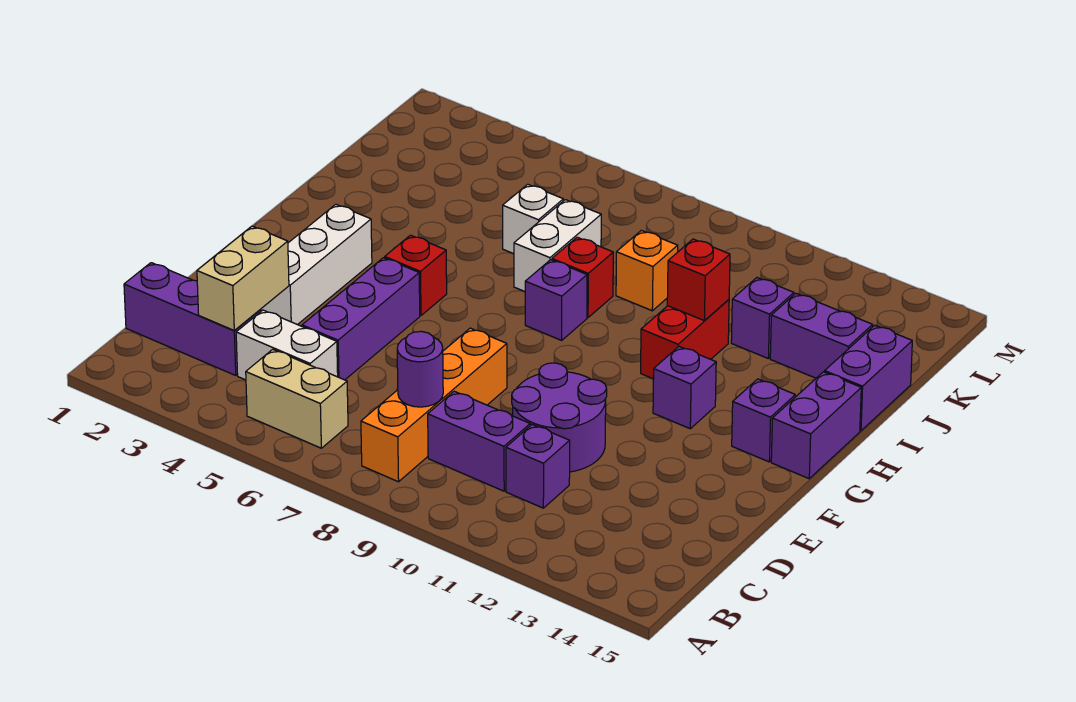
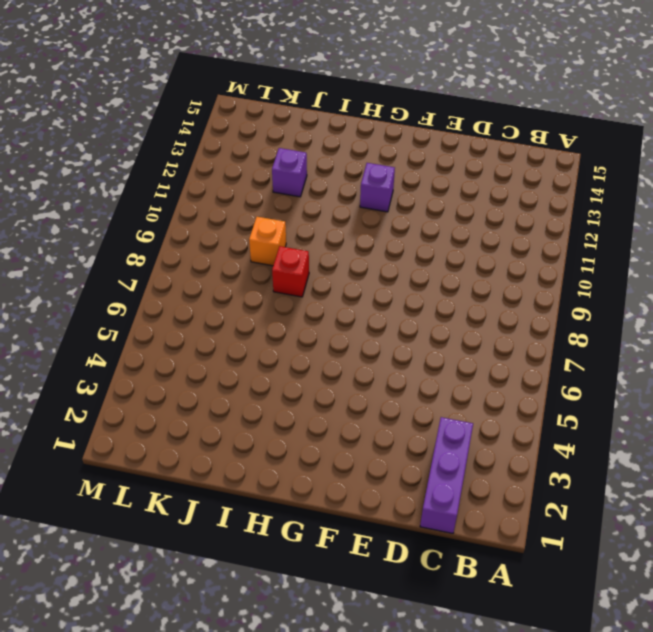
none -> tan 1x2 brick [246,349,348,448]
none -> orange 1x4 brick [361,328,507,482]
none -> white 1x2 brick [236,310,338,380]

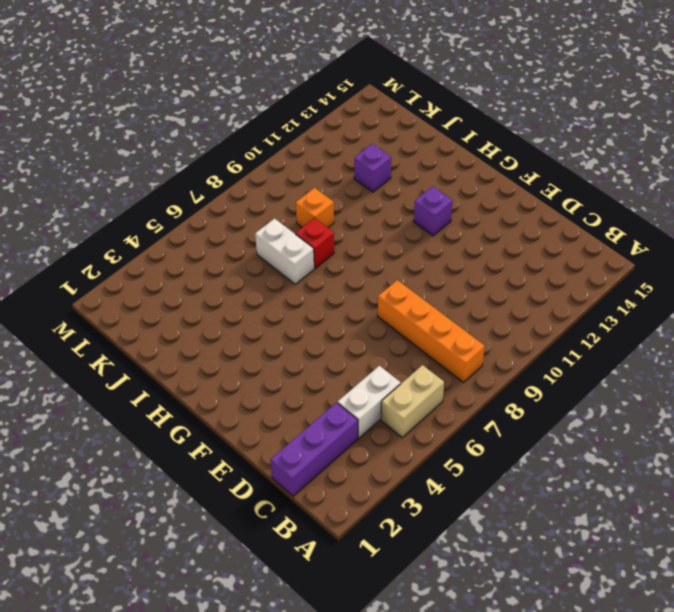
none -> purple 1x2 brick [428,391,530,491]
none -> purple 1x1 brick [506,425,570,508]
none -> purple 1x3 brick [302,258,420,380]

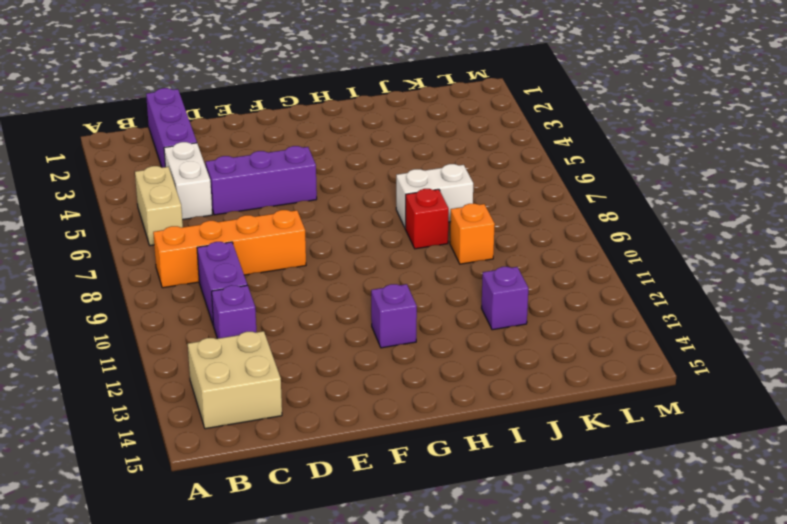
tan 2x2 brick [188,331,282,429] -> none
none -> purple 2x2 round brick [512,363,607,472]
none -> white 1x3 brick [261,204,372,325]
none -> red 1x1 brick [385,235,447,316]

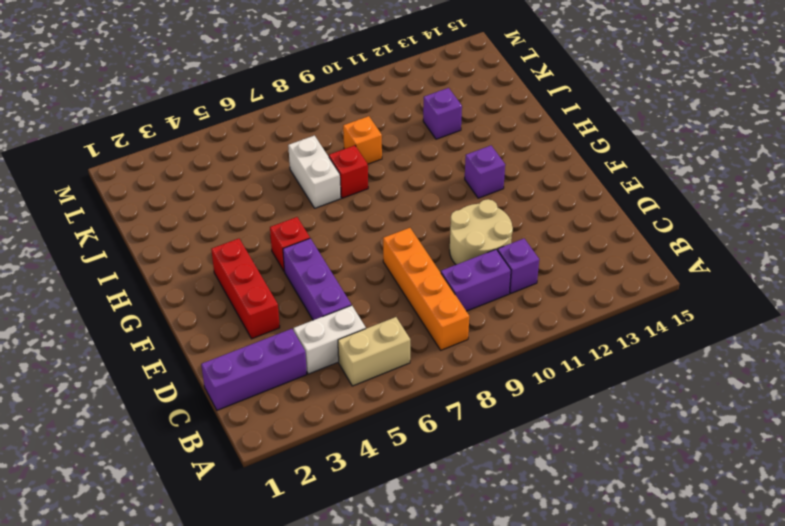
tan 2x2 round brick [450,199,513,265] -> purple 2x2 round brick [512,363,607,472]
red 1x3 brick [211,239,280,339] -> white 1x3 brick [261,204,372,325]
none -> purple 1x1 brick [732,379,795,462]
none -> purple 1x2 brick [771,372,861,479]
none -> purple 1x1 brick [525,260,587,340]

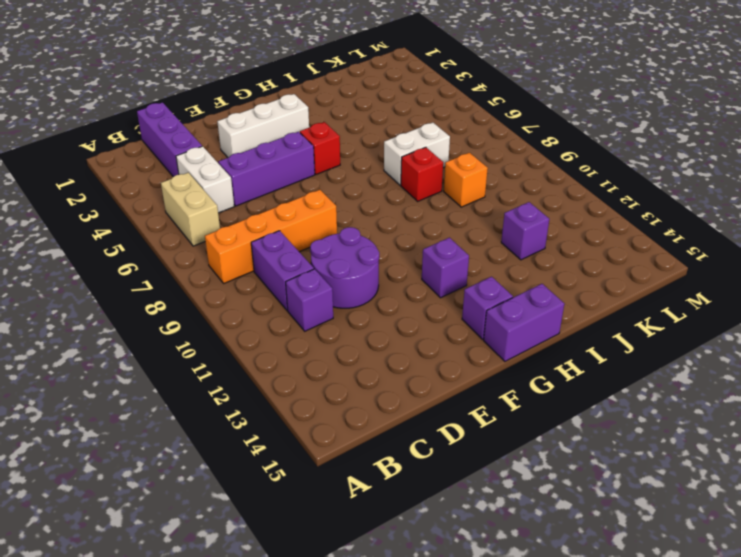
none -> purple 1x1 brick [525,260,587,340]
none -> red 1x2 brick [641,300,729,379]
none -> purple 1x2 brick [825,325,912,431]

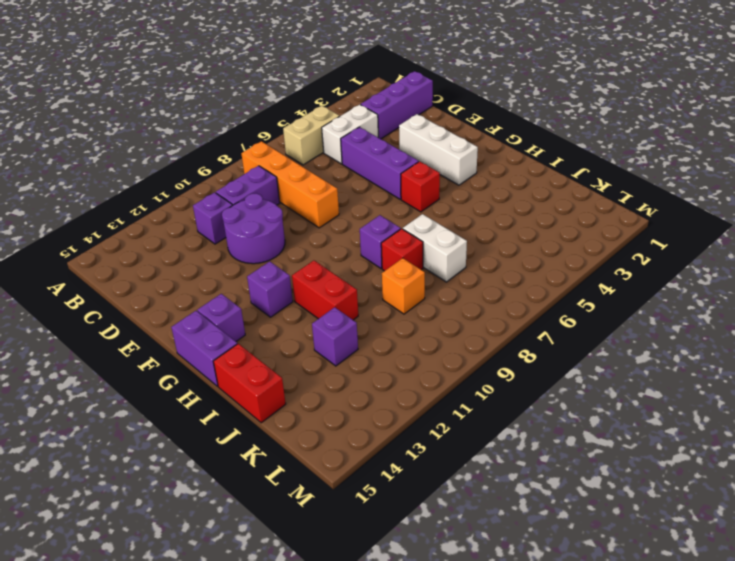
red 1x2 brick [213,344,286,423] -> purple 1x2 brick [825,325,912,431]
none -> white 1x1 brick [503,184,563,254]
none -> purple 1x2 brick [770,293,873,378]
none -> tan 1x2 brick [197,226,289,331]

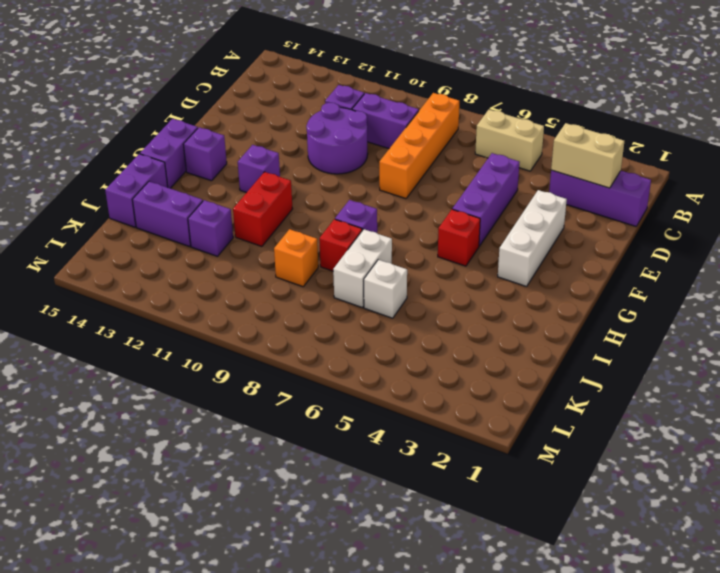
tan 1x2 brick [551,123,624,188] -> tan 1x2 brick turned to [197,226,289,331]
none -> white 1x2 brick [236,310,338,380]
none -> purple 1x1 round brick [397,331,443,407]
none -> red 1x1 brick [667,239,730,320]

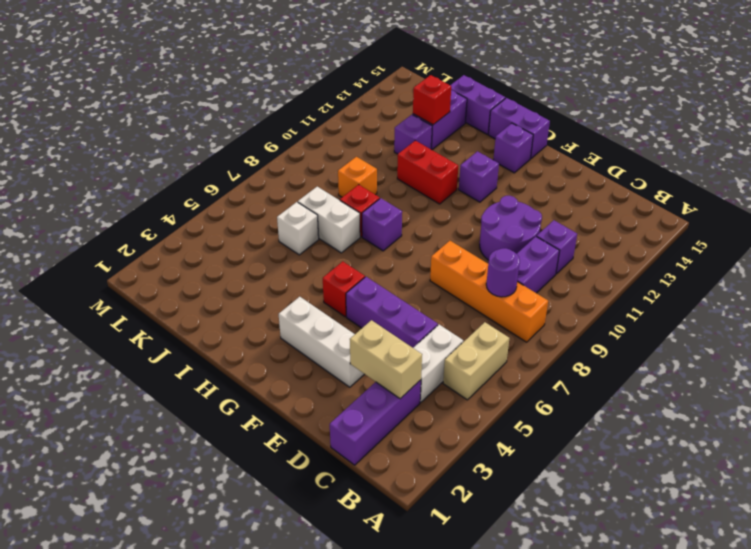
red 1x1 brick [413,75,451,125] -> red 1x1 brick moved to [667,239,730,320]

